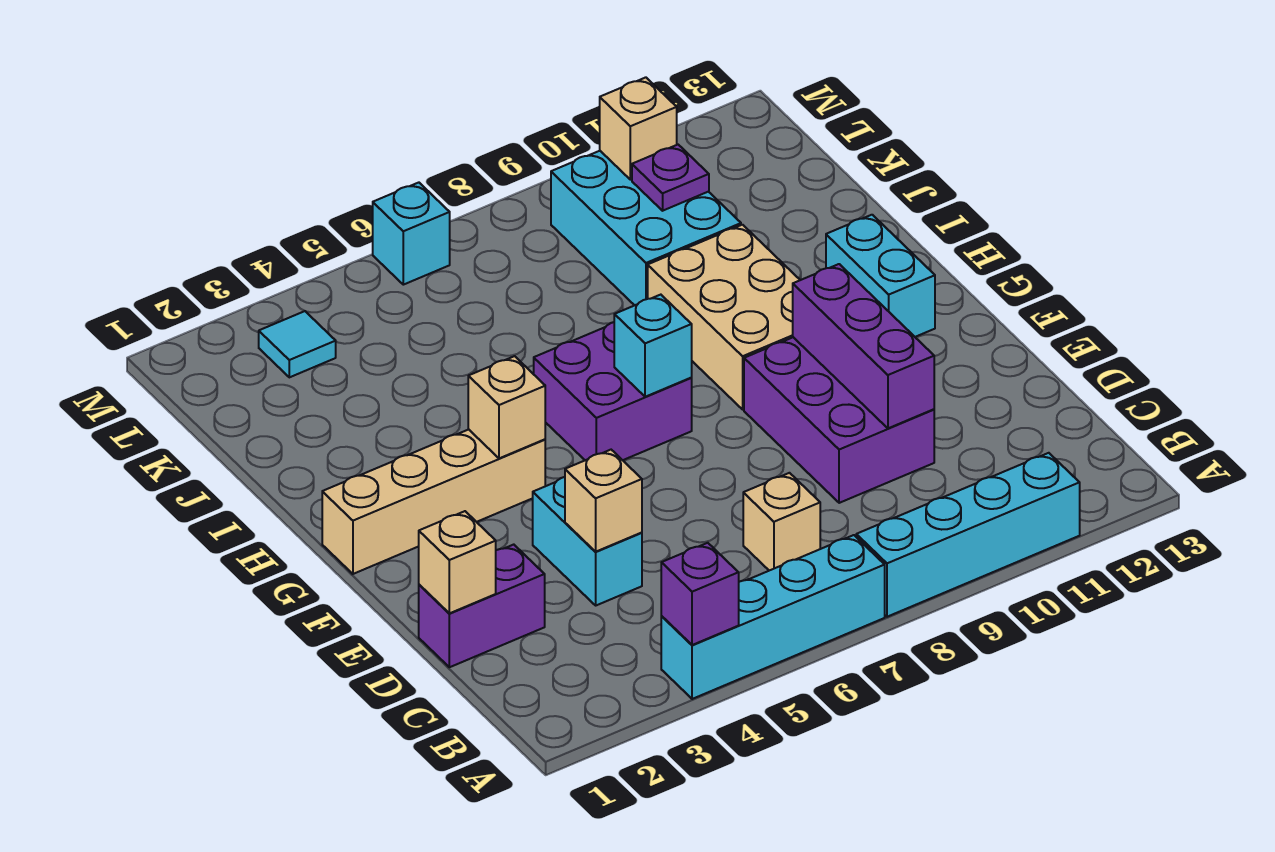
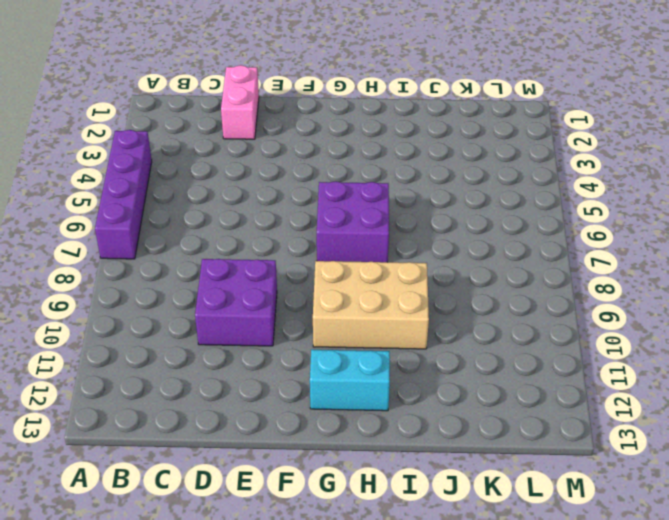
purple 1x4 brick [95,130,152,259] -> cyan 1x4 brick [661,535,885,699]
pink 1x2 brick [221,65,259,139] -> purple 1x2 brick [419,545,545,667]
purple 2x2 brick [195,259,277,346] -> purple 2x3 brick [744,337,934,503]
none -> cyan 1x4 brick [856,453,1080,617]
none -> tan 1x1 brick [743,473,820,571]
none -> cyan 1x2 brick [533,477,642,605]

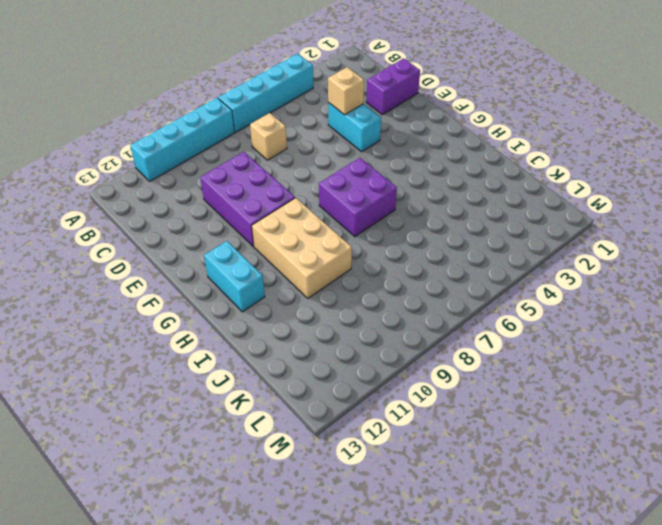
none -> tan 1x4 brick [322,429,545,574]
none -> cyan 2x3 brick [551,151,741,305]
none -> cyan 1x1 tile [259,311,336,377]

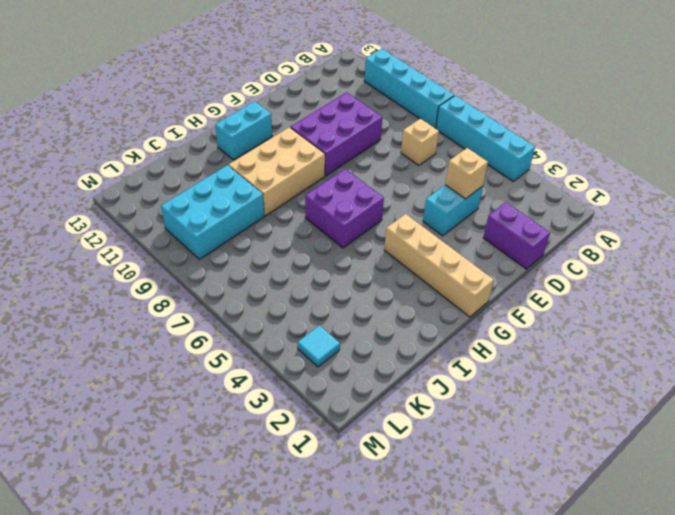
none -> cyan 1x1 brick [373,183,450,285]
none -> purple 1x1 brick [661,543,739,645]
none -> tan 1x1 brick [419,511,496,613]

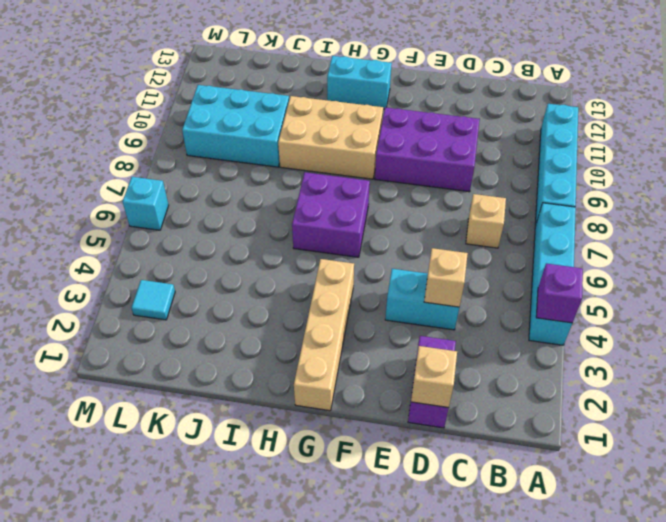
none -> purple 1x3 brick [793,264,934,428]
none -> tan 1x1 brick [468,356,545,458]
none -> cyan 1x1 brick [614,295,692,397]

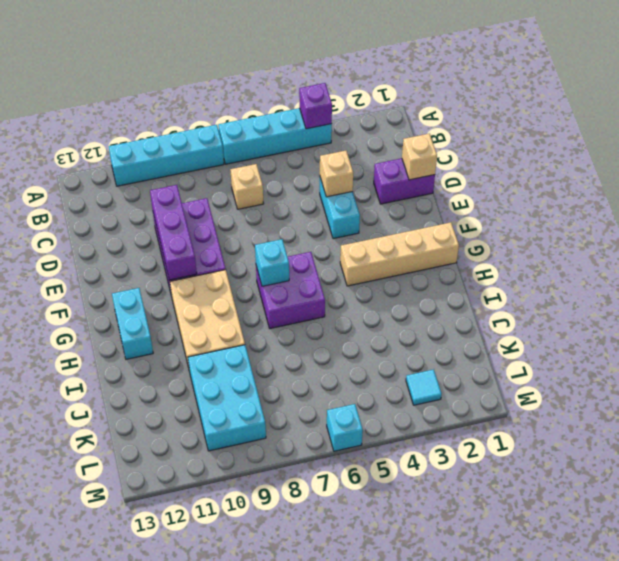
none -> tan 1x1 brick [468,356,545,458]
none -> purple 1x1 plate [632,145,709,211]
none -> tan 1x1 brick [600,77,677,180]

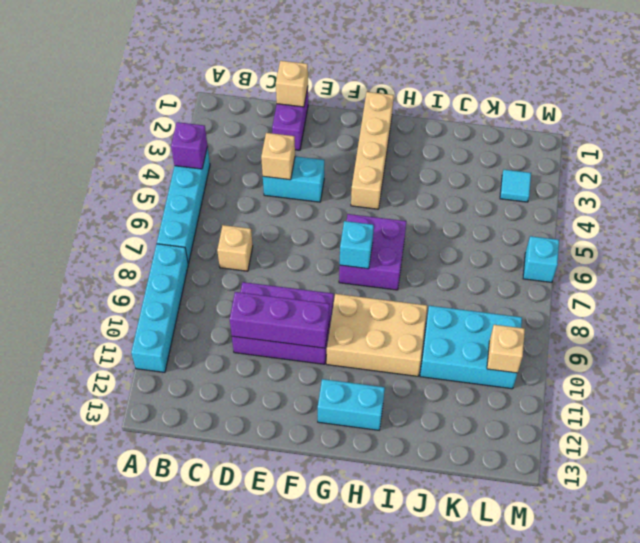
none -> tan 1x1 brick [468,356,545,458]
none -> purple 1x1 plate [632,145,709,211]

